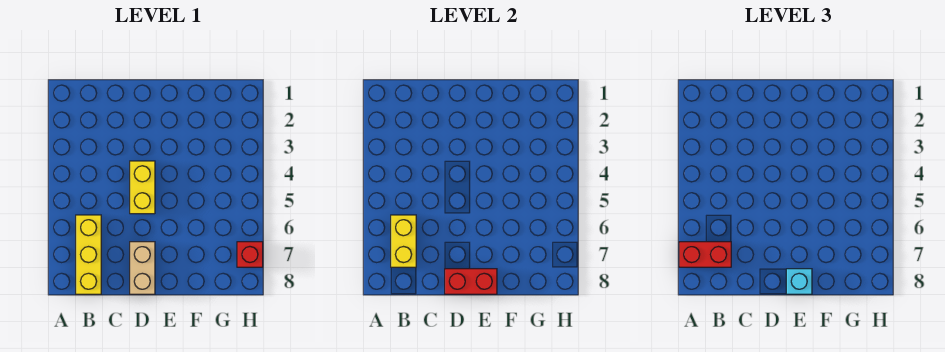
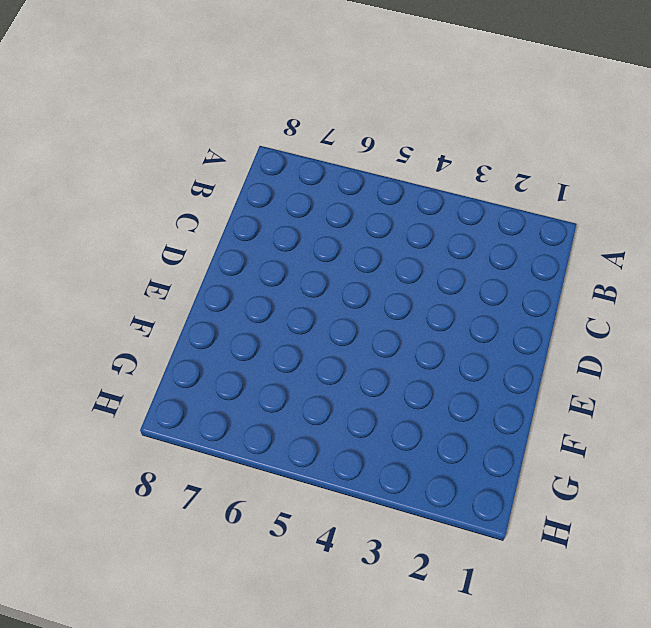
none -> yellow 1x3 brick [76,215,101,294]
none -> yellow 1x2 brick [130,161,155,214]

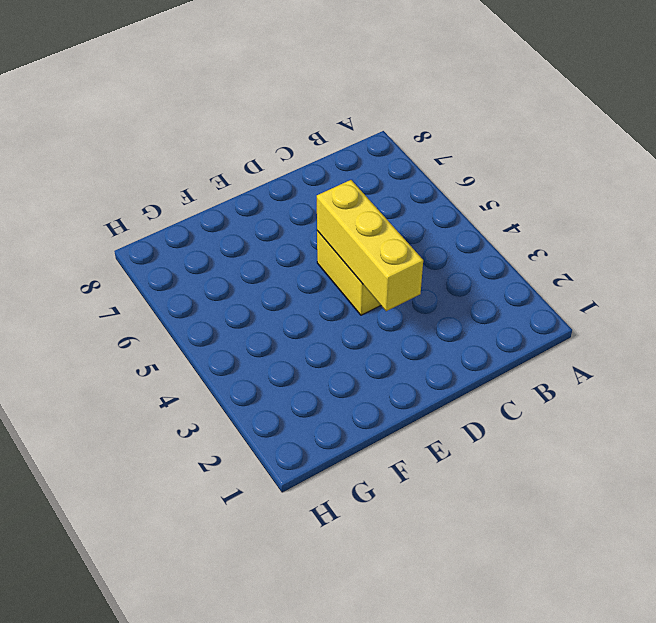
yellow 1x3 brick [317,180,423,311] -> yellow 1x3 brick moved to [76,215,101,294]
none -> tan 1x2 brick [130,242,155,294]
none -> red 1x1 brick [237,242,263,267]

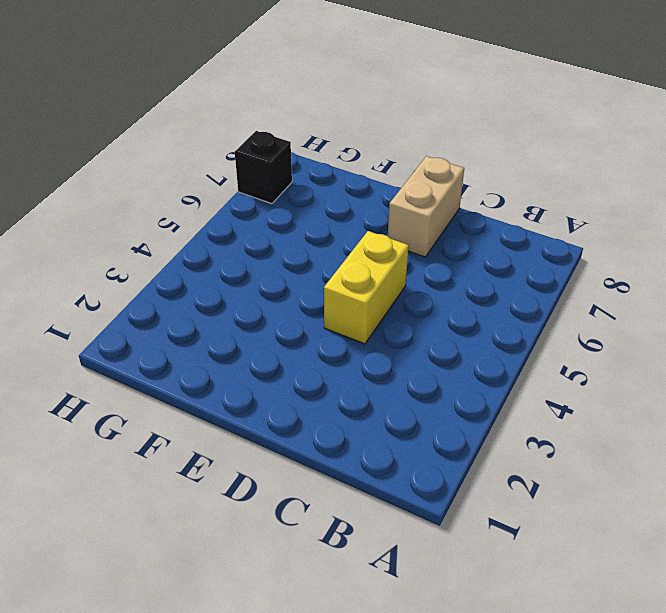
black 1x1 brick [235,131,292,204] -> red 1x1 brick [237,242,263,267]
none -> yellow 1x3 brick [76,215,101,294]
none -> yellow 1x2 brick [391,215,416,267]

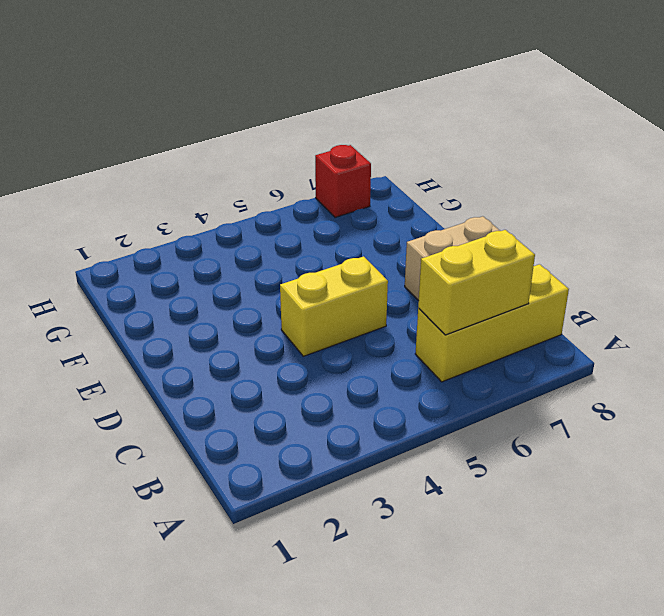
none -> red 1x2 brick [445,269,497,294]
none -> red 1x2 brick [679,242,731,267]

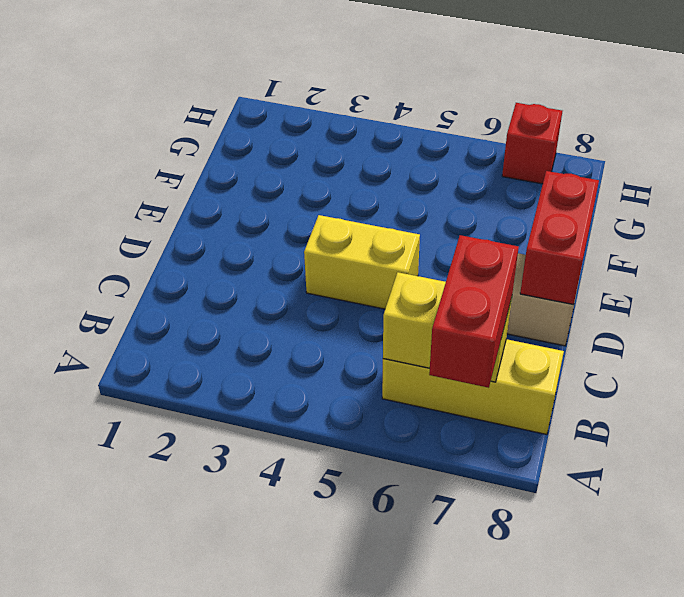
none -> cyan 1x1 brick [786,269,812,294]

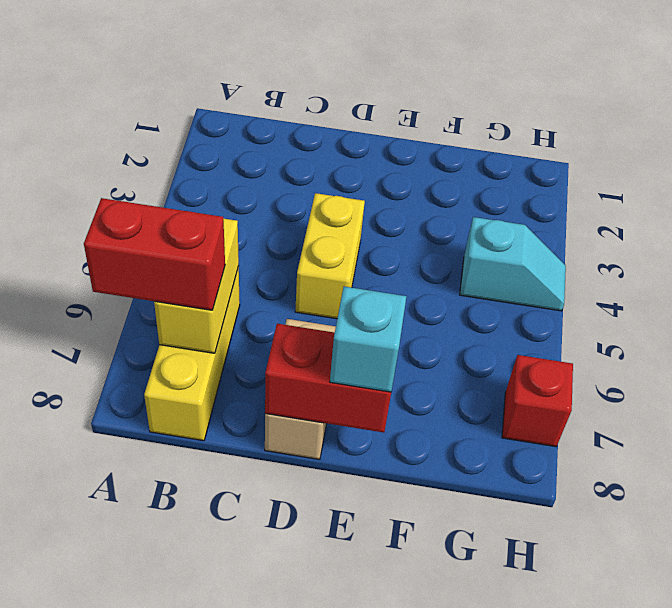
cyan 1x2 slope [460,217,566,311] -> none

